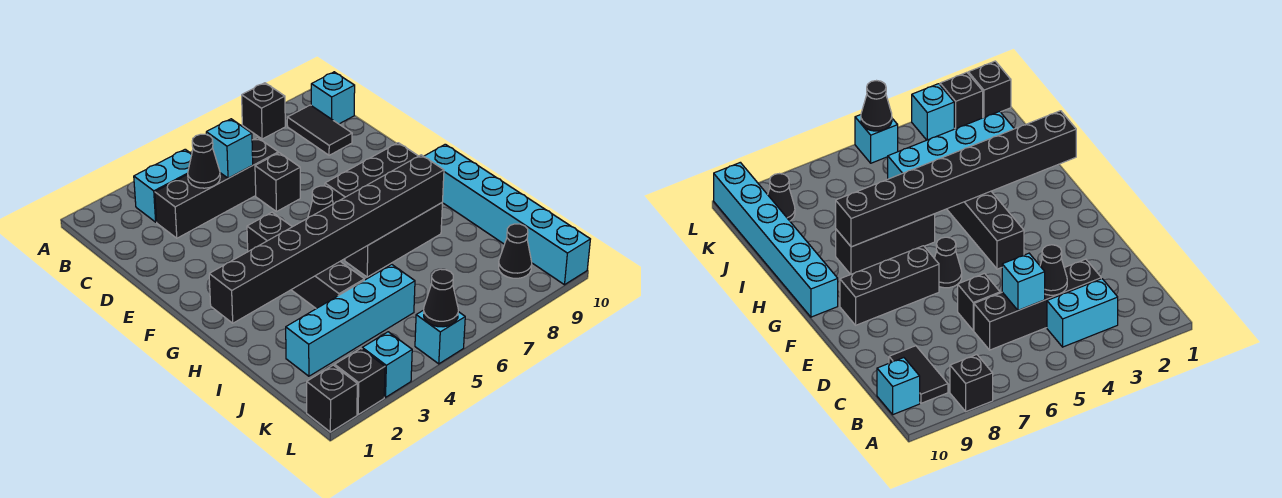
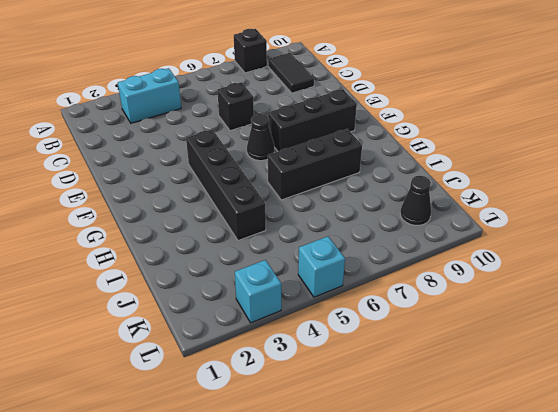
none -> cyan 1x1 brick [311,72,355,124]
none -> black 1x4 brick [155,138,278,238]
none -> cyan 1x6 brick [424,144,590,285]

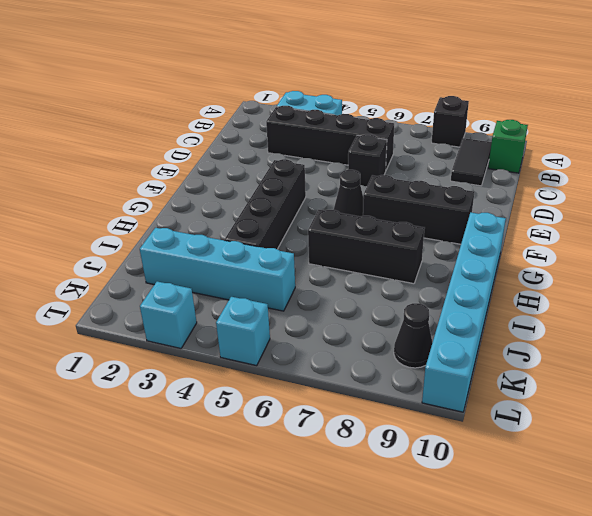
green 1x1 brick [488,120,528,173] -> cyan 1x1 brick [311,72,355,124]
none -> black 1x1 brick [307,365,357,432]
none -> black 1x1 brick [335,349,385,414]
none -> black 1x1 cone [188,134,220,188]

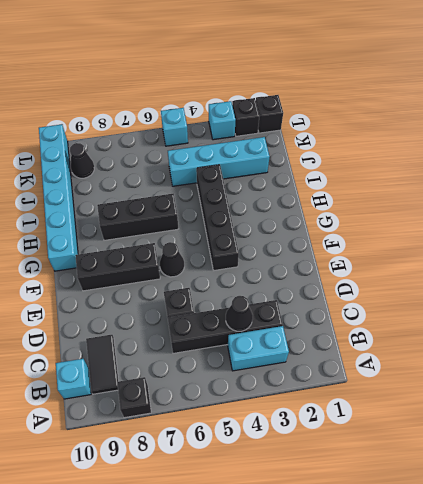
none -> cyan 1x1 brick [206,119,253,178]
none -> black 1x8 brick [209,155,444,323]
none -> black 1x1 cone [424,269,458,327]

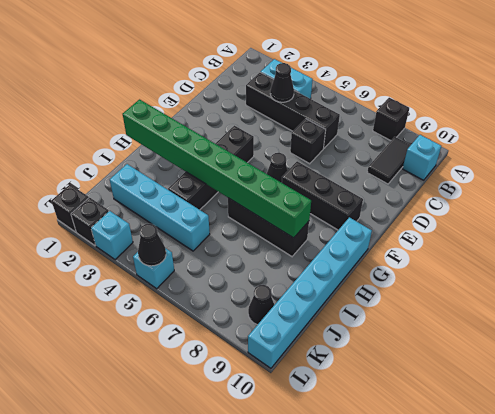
green 1x8 brick [123,99,311,238] -> black 1x8 brick [209,155,444,323]
none -> cyan 1x1 brick [206,119,253,178]

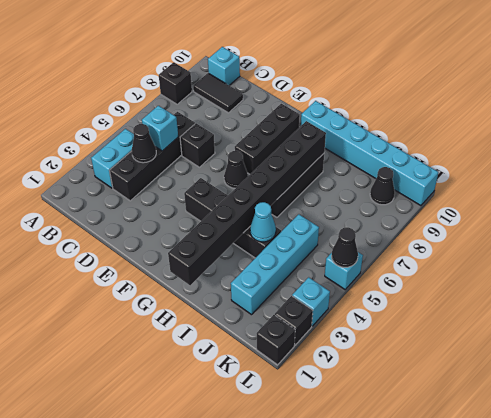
cyan 1x1 cone [250,202,276,242] -> none

